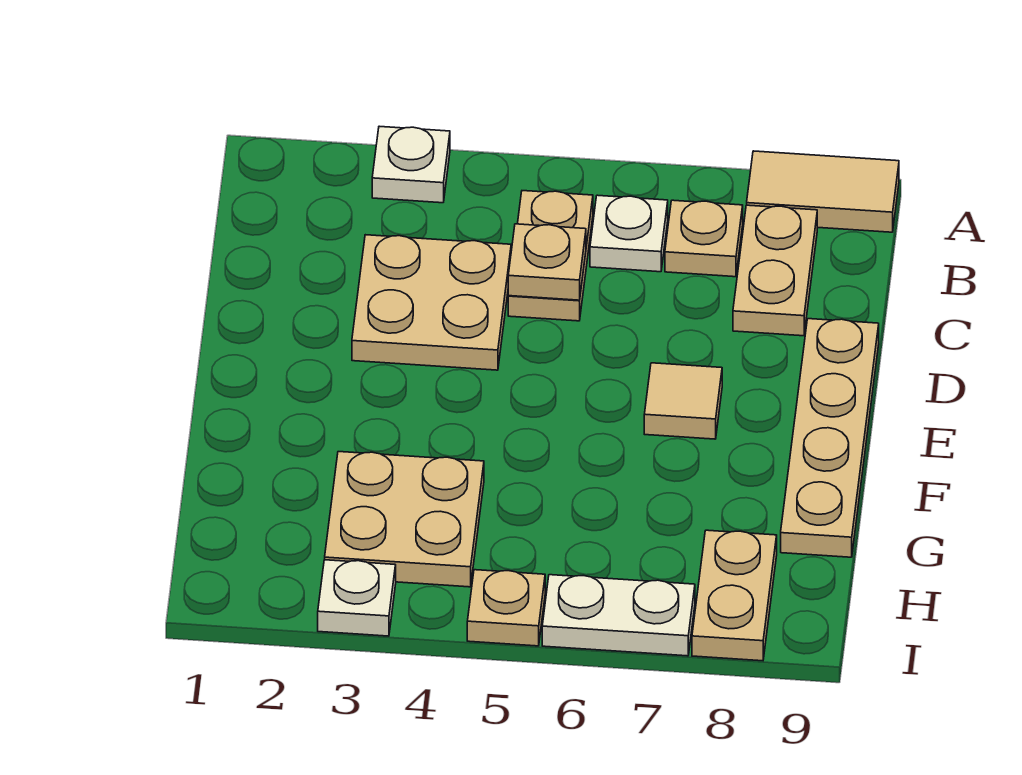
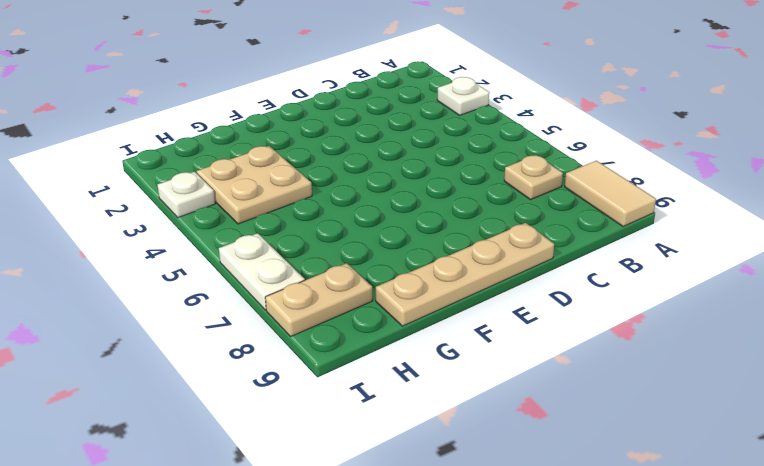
none -> tan 1x2 plate [508,191,593,321]
none -> white 1x1 plate [590,195,668,272]
none -> tan 1x2 plate [733,205,817,336]

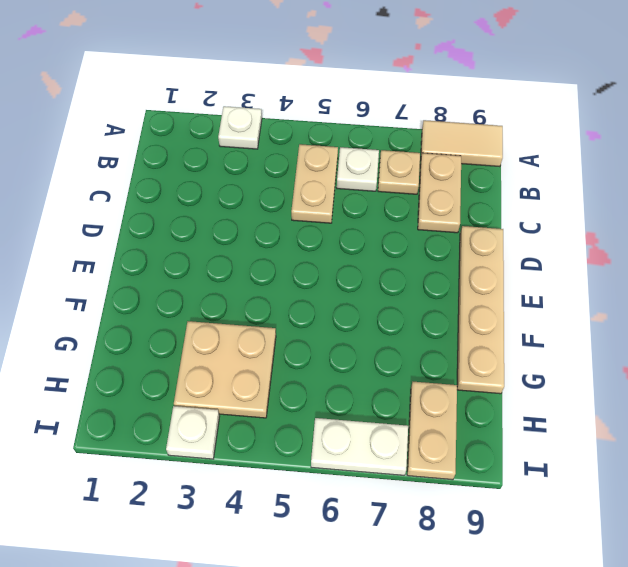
none -> tan 2x2 plate [352,235,511,370]
none -> tan 1x1 tile [644,363,722,439]
none -> tan 1x1 plate [467,570,545,646]

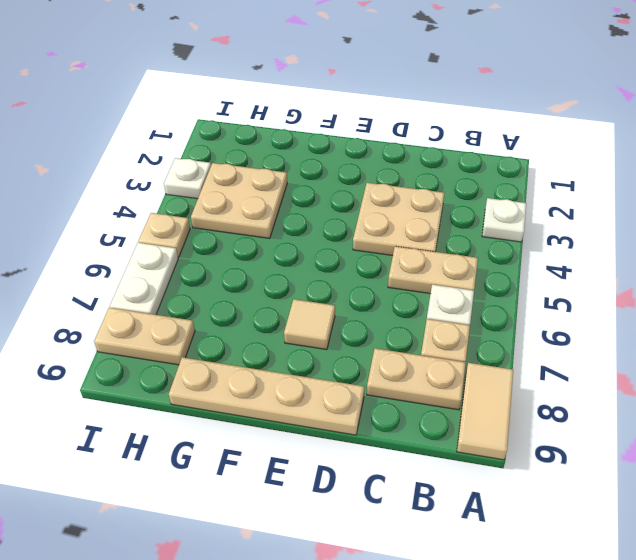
none -> tan 1x1 plate [508,224,586,300]

